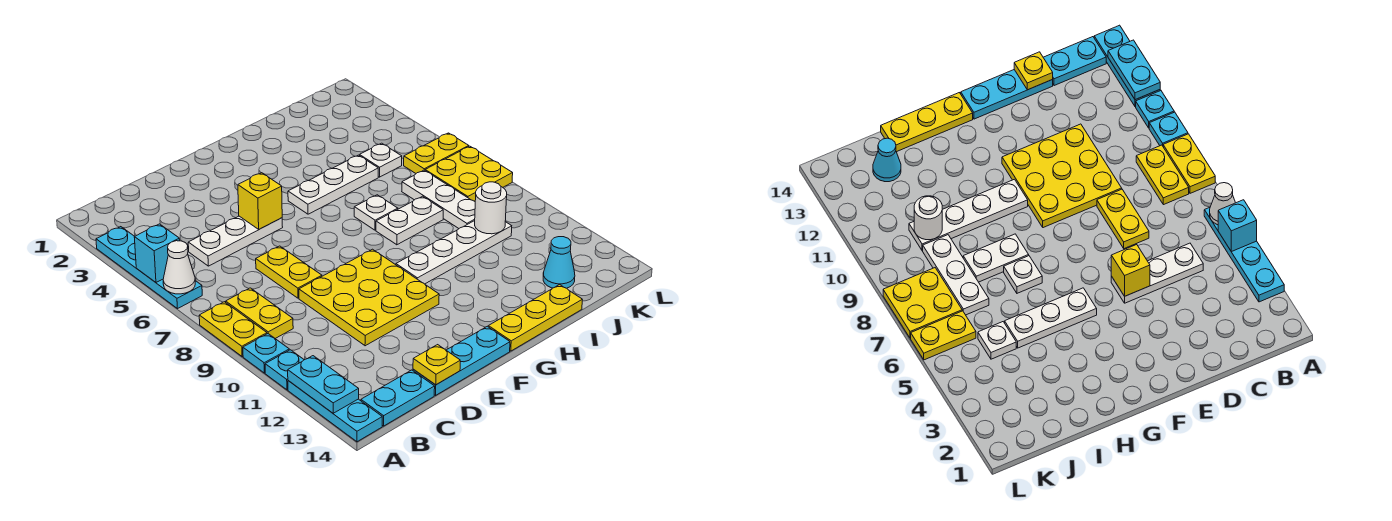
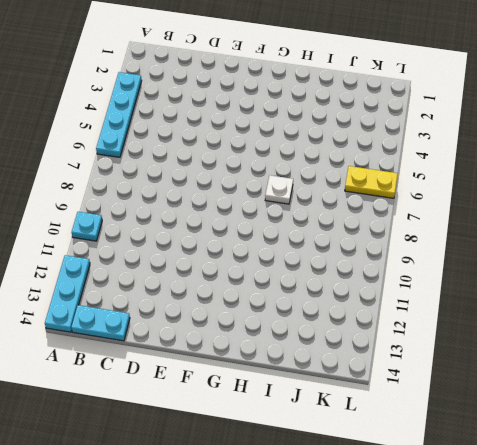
none -> yellow 1x2 plate [199,302,267,357]
none -> cyan 1x1 plate [265,350,304,390]
none -> yellow 1x2 plate [226,288,293,338]

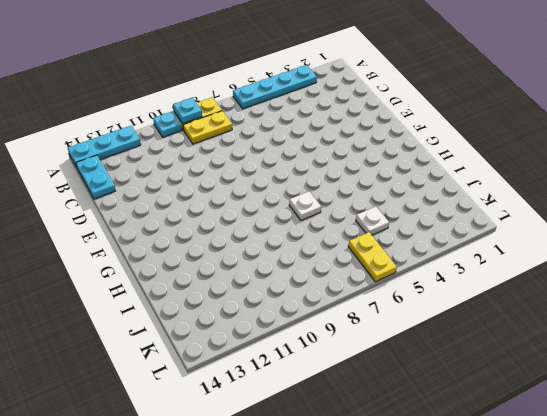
cyan 1x1 plate [173,98,202,124] -> cyan 1x1 plate moved to [265,350,304,390]
none -> white 1x3 plate [188,216,283,266]
none -> yellow 1x2 plate [256,246,322,298]
none -> yellow 3x3 plate [299,249,439,346]

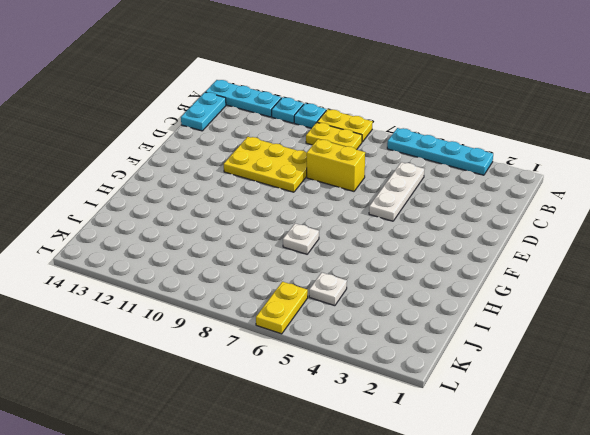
yellow 1x2 brick [307,139,365,191] -> yellow 1x2 plate [256,246,322,298]
yellow 2x3 plate [224,137,307,192] -> yellow 3x3 plate [299,249,439,346]
none -> cyan 1x3 plate [413,326,510,395]
none -> white 1x3 plate [288,155,378,214]
none -> white 1x4 plate [396,221,512,284]

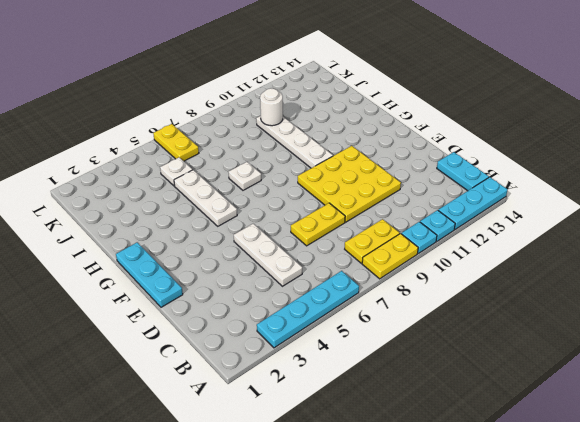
cyan 1x3 plate [116,242,183,307] -> cyan 1x3 plate moved to [413,326,510,395]
none -> yellow 1x3 plate [488,285,582,351]
none -> white 1x2 plate [376,196,443,245]
none -> white 1x3 plate [402,170,475,228]

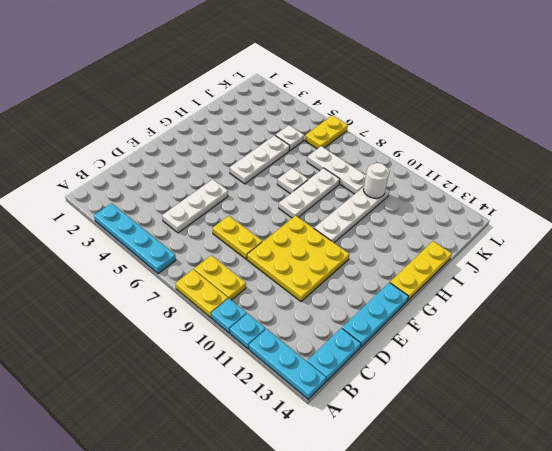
white 1x3 plate [279,168,340,218] -> white 1x2 plate [376,196,443,245]
none -> cyan 1x1 cone [543,237,575,288]
none -> yellow 2x2 plate [425,146,513,201]
none -> cyan 1x1 brick [134,224,180,282]

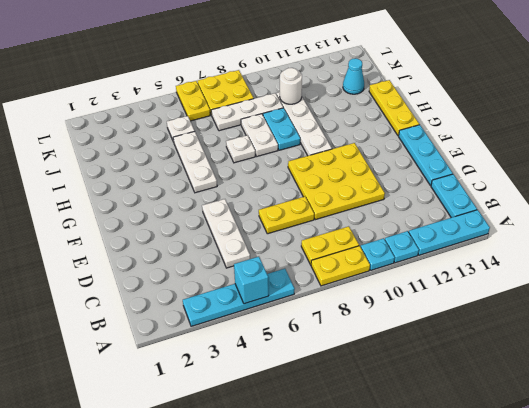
cyan 1x2 plate [263,108,300,150] -> cyan 1x2 plate turned to [288,356,359,413]
none -> white 1x1 cone [163,241,195,294]
none -> yellow 1x1 plate [413,345,460,385]
none -> yellow 1x1 brick [238,173,282,229]

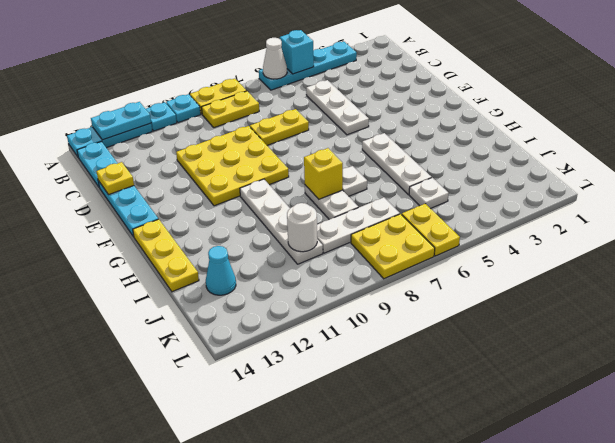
yellow 1x1 brick [304,148,343,199] -> yellow 1x1 brick moved to [238,173,282,229]

